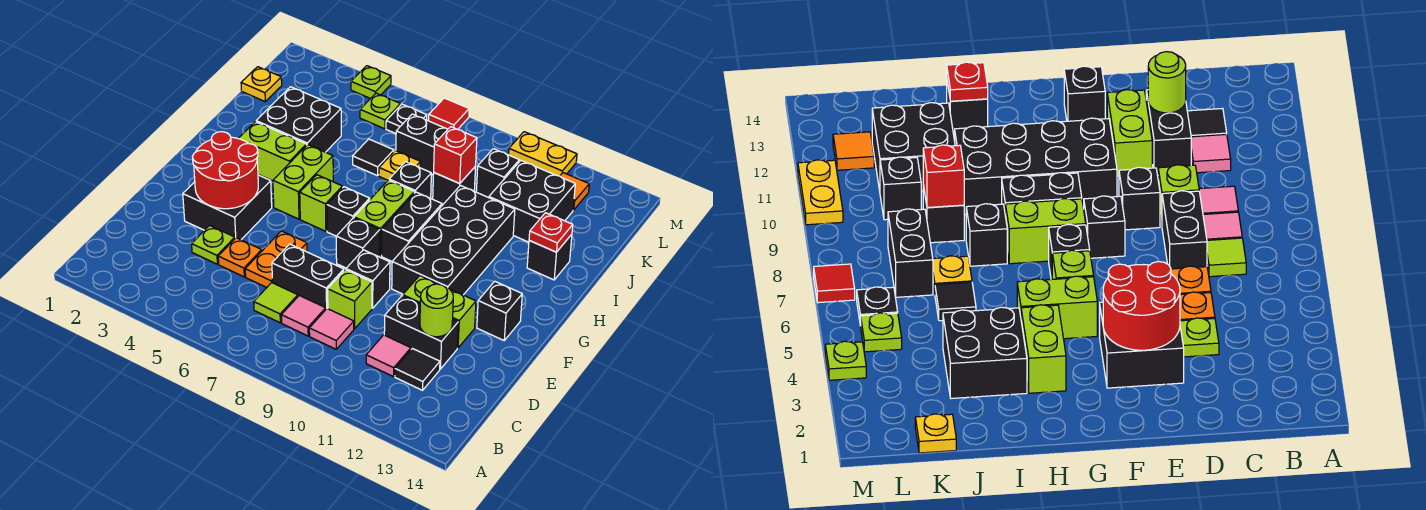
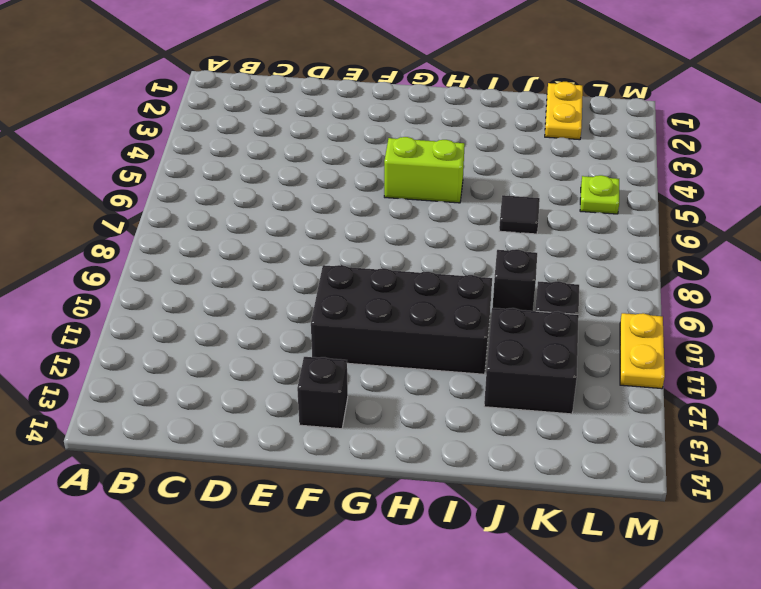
yellow 1x2 plate [545,82,583,140] -> yellow 1x1 plate [241,67,282,101]
none -> lime 1x1 tile [254,283,298,323]
none -> pink 1x1 tile [281,296,326,336]
none -> pink 1x1 tile [309,309,354,349]
none -> pink 1x1 tile [366,335,411,377]

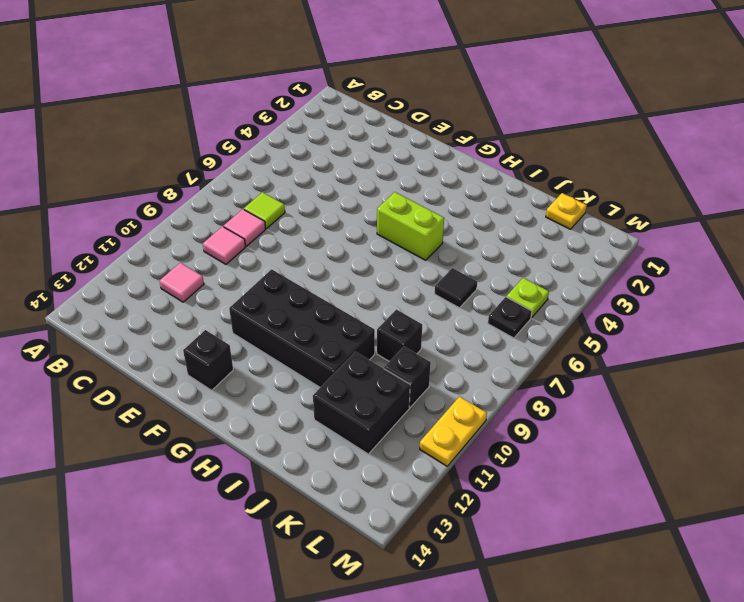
none -> black 1x1 tile [395,349,440,390]
none -> lime 1x1 plate [192,226,235,264]
none -> orange 1x1 plate [218,238,262,277]
none -> orange 1x2 plate [245,231,307,287]

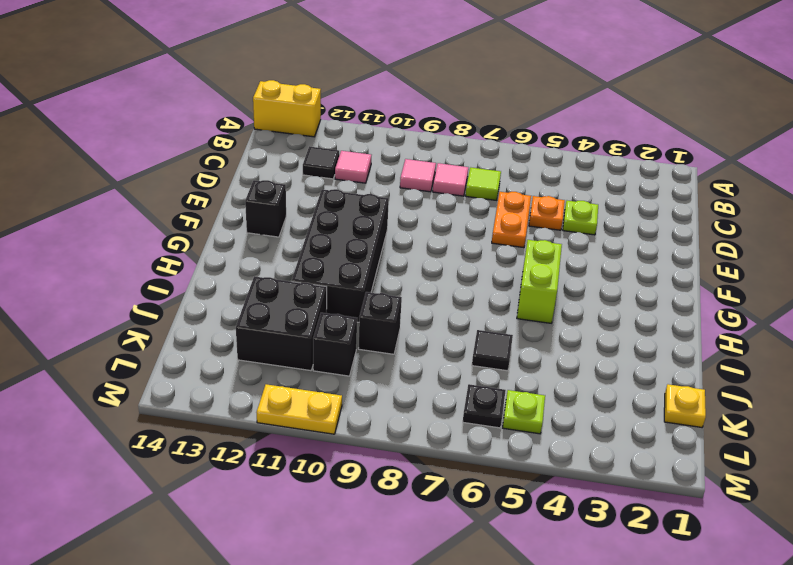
yellow 1x2 brick [253,80,321,137] -> none
none -> black 1x2 brick [272,244,344,309]
none -> lime 1x1 brick [328,270,372,329]
none -> black 1x2 brick [384,296,458,369]
none -> black 2x2 brick [183,175,272,240]

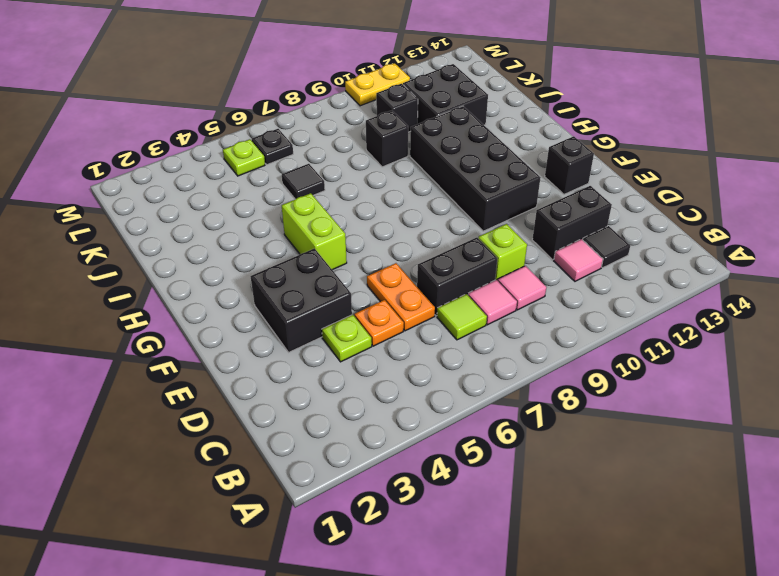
none -> black 1x1 brick [346,250,390,308]
none -> lime 1x2 brick [403,276,476,348]
none -> black 1x1 brick [336,218,380,268]
none -> lime 1x1 brick [300,175,342,231]

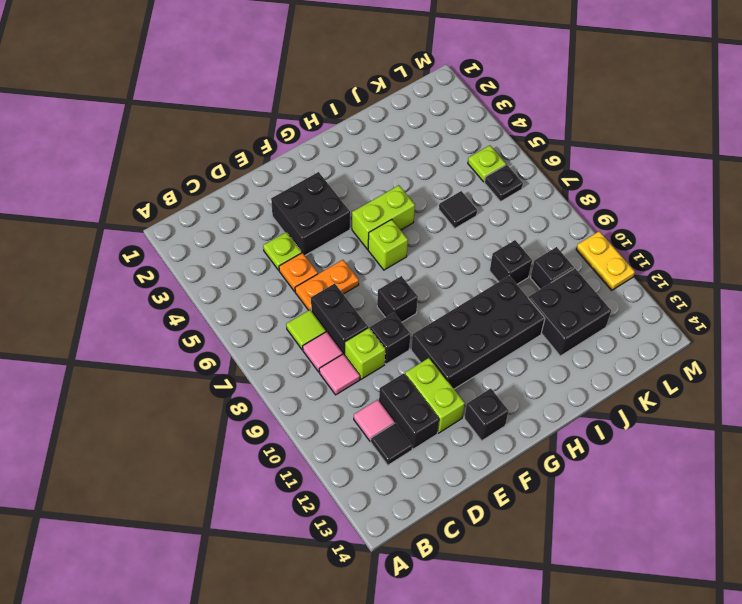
none -> black 1x1 brick [327,187,370,236]
none -> lime 1x2 brick [354,180,414,256]
none -> black 1x2 brick [382,192,442,261]
none -> lime 1x2 brick [238,122,307,181]

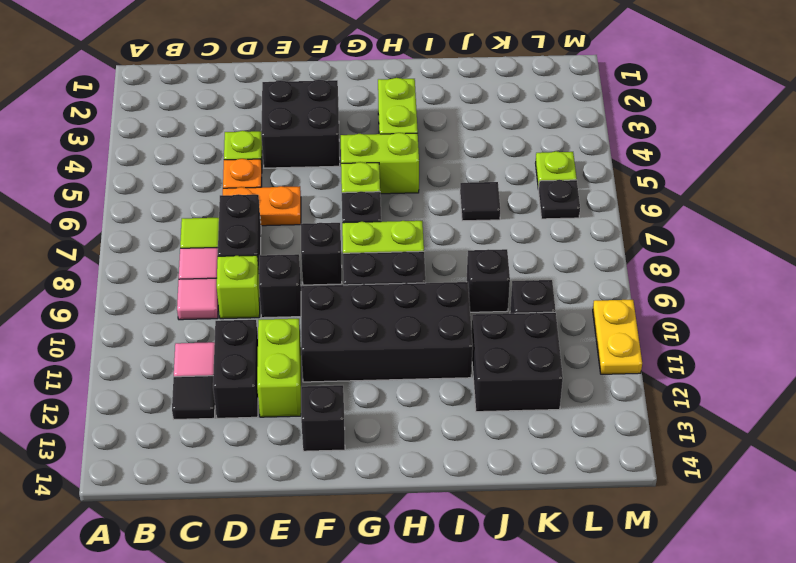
none -> black 2x2 brick [256,87,341,152]
none -> black 1x1 brick [389,162,431,198]
none -> black 1x1 brick [527,234,572,280]
none -> yellow 1x1 plate [379,151,421,180]

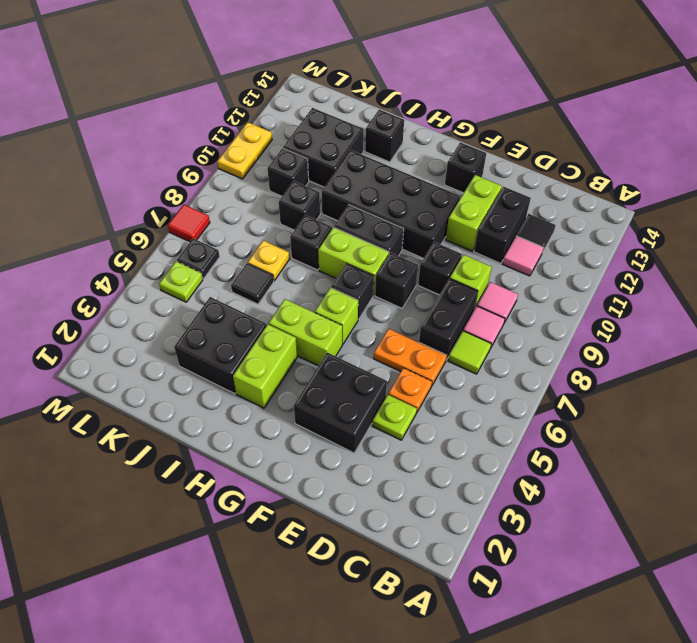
none -> yellow 1x1 plate [241,67,282,101]
none -> black 1x2 brick [396,114,448,175]
none -> orange 1x1 tile [560,173,589,210]
none -> lime 1x1 plate [351,66,391,99]

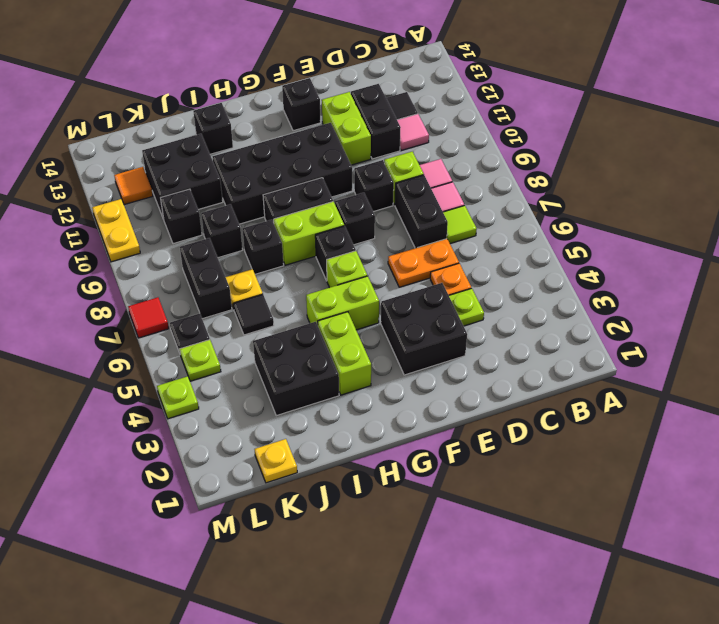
none -> lime 1x1 round brick [420,284,453,337]
none -> red 2x2 round brick [192,132,258,209]
none -> red 1x1 plate [529,213,573,252]
none -> red 1x1 brick [434,127,477,183]

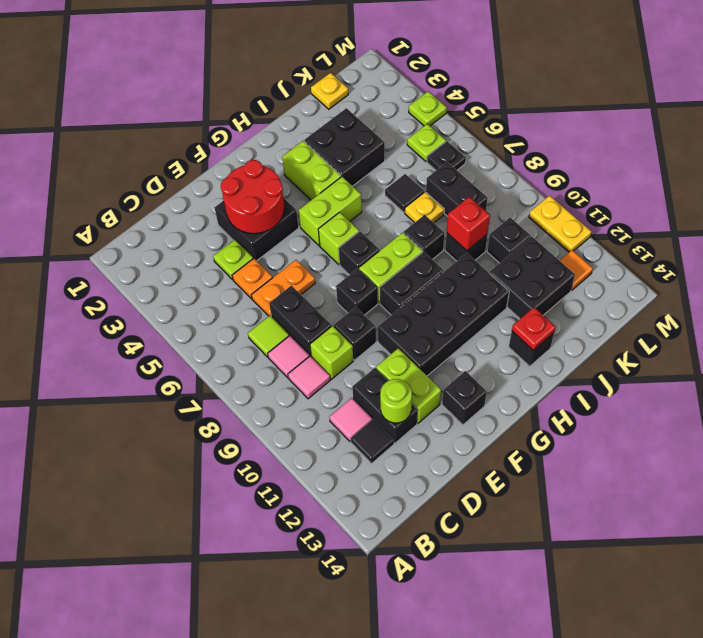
none -> red 1x1 tile [429,98,469,129]

